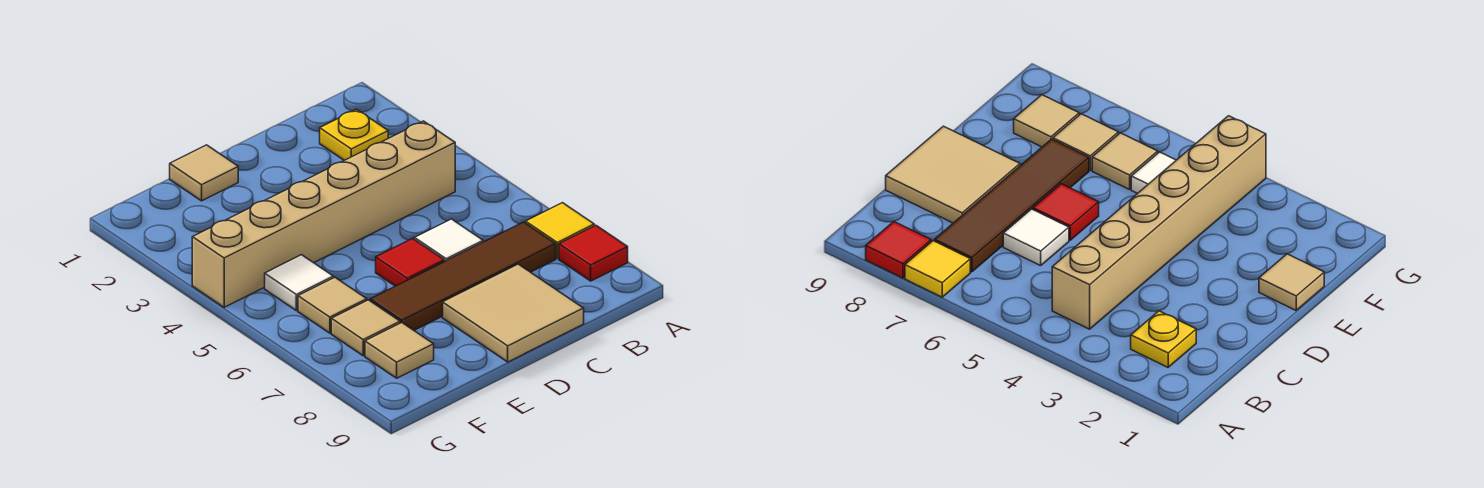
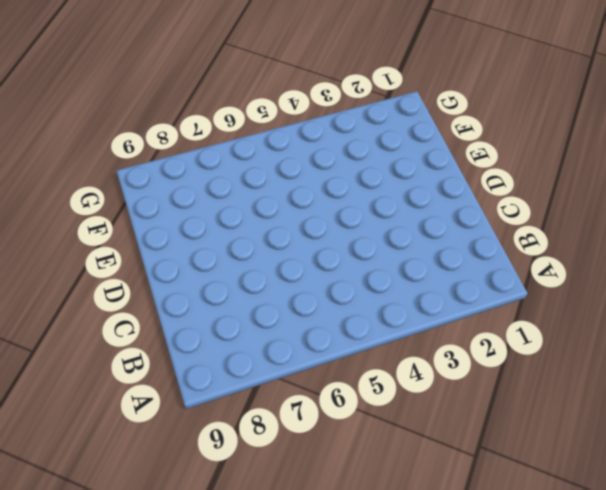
none -> yellow 1x1 tile [526,203,594,259]
none -> red 1x1 tile [559,225,628,281]
none -> yellow 1x1 plate [320,109,388,160]

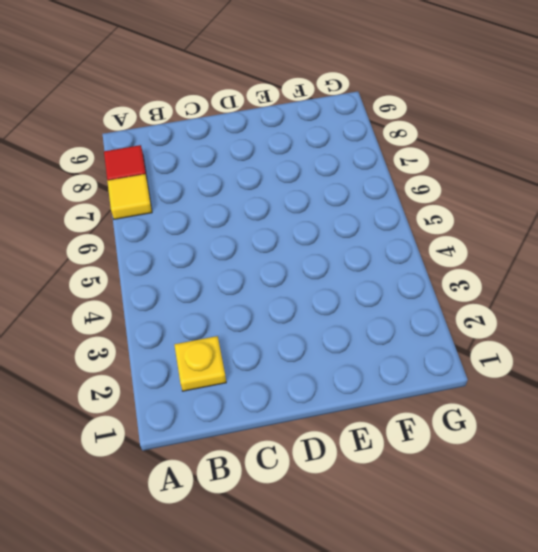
none -> tan 1x6 brick [192,121,455,307]
none -> brown 1x4 tile [370,222,556,330]
none -> white 1x1 tile [414,219,483,262]

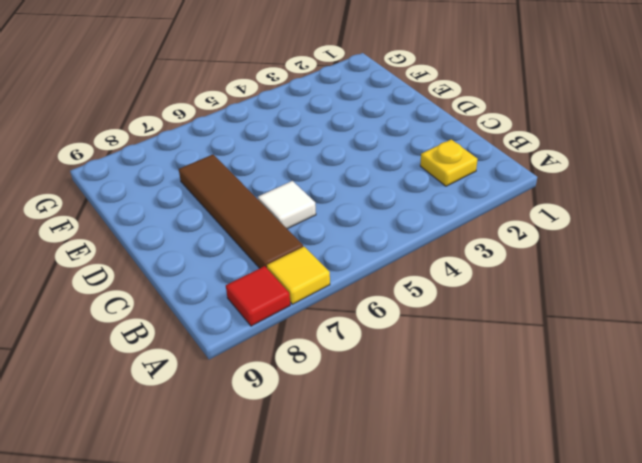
none -> tan 1x6 brick [192,121,455,307]
none -> tan 2x2 tile [443,264,584,362]
none -> red 1x1 tile [376,238,444,286]

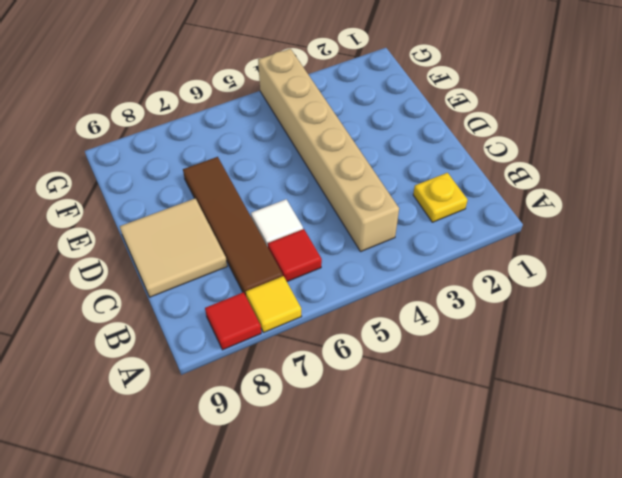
red 1x1 tile [268,229,322,282] -> red 1x1 tile moved to [376,238,444,286]
none -> tan 1x1 tile [170,145,238,201]
none -> white 1x1 tile [265,255,333,311]
none -> tan 1x1 tile [298,277,367,333]

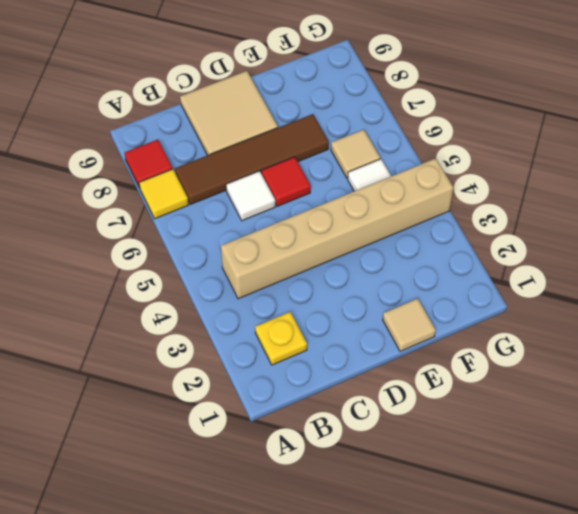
none -> tan 1x1 tile [331,300,400,356]
none -> tan 1x1 tile [365,323,434,378]

